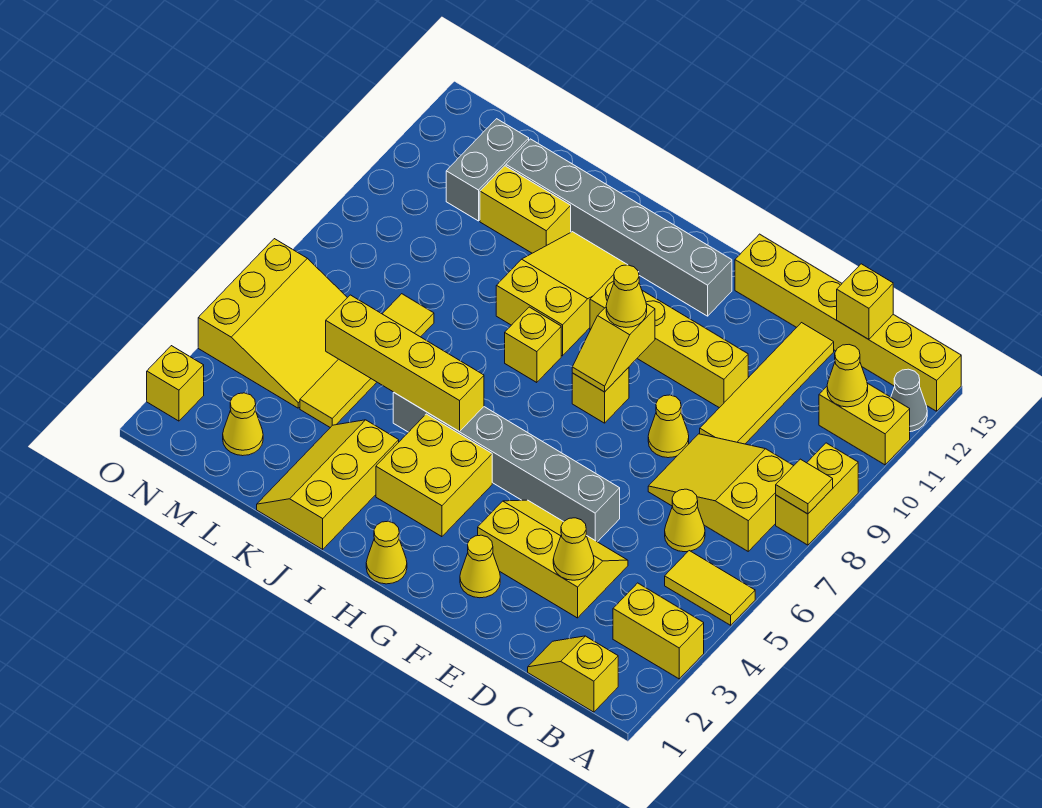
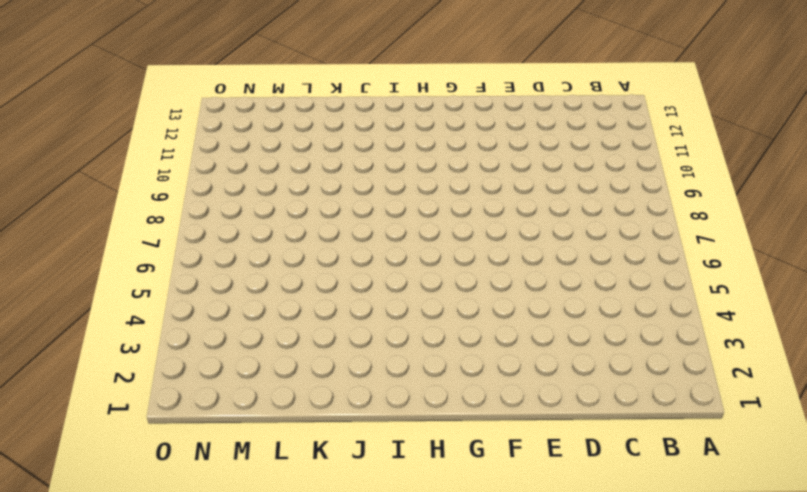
none -> yellow 1x2 brick [613,583,704,679]
none -> yellow 1x2 tile [665,551,755,625]
none -> yellow 1x2 brick [776,443,858,545]
none -> yellow 1x2 brick [819,383,910,465]

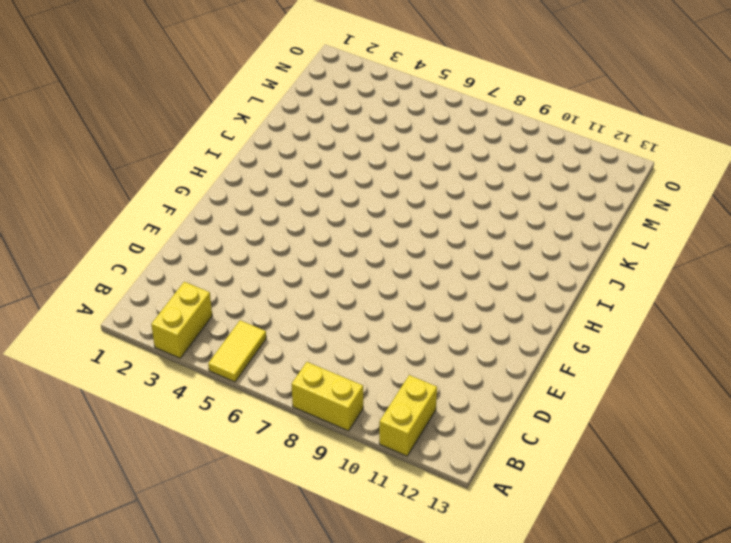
none -> grey 1x1 cone [891,369,927,432]
none -> yellow 1x6 brick [735,234,961,411]
none -> yellow 1x2 slope [528,636,618,712]
none -> yellow 2x3 slope [648,434,794,551]

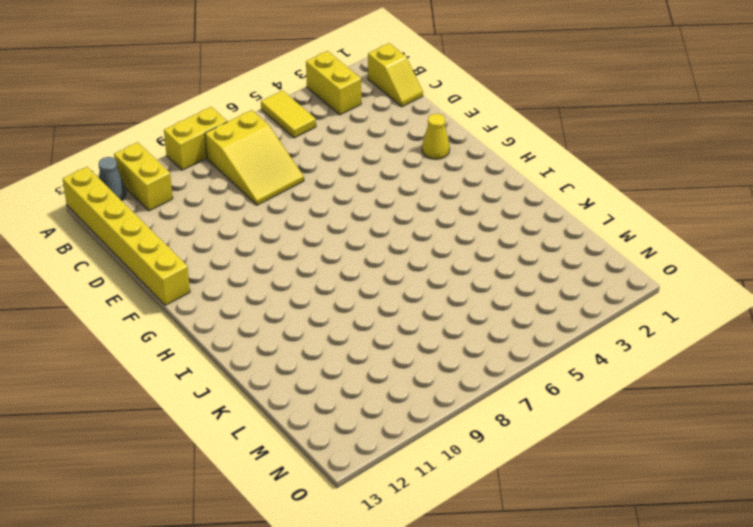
none -> yellow 1x1 cone [665,489,705,552]
none -> yellow 2x3 slope [478,500,628,618]
none -> yellow 1x4 tile [700,323,834,444]
none -> grey 1x6 brick [393,393,620,542]

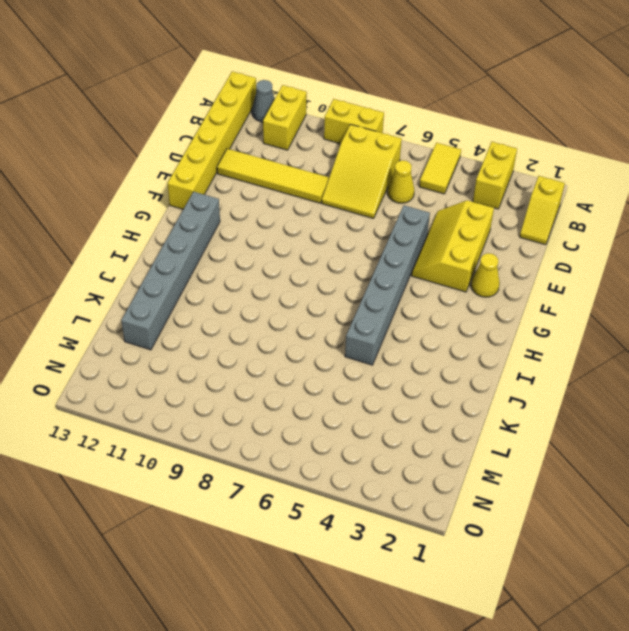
none -> yellow 1x1 cone [648,395,689,458]
none -> yellow 1x4 brick [590,275,748,408]
none -> yellow 1x1 brick [572,367,629,423]
none -> yellow 1x1 cone [366,521,407,584]

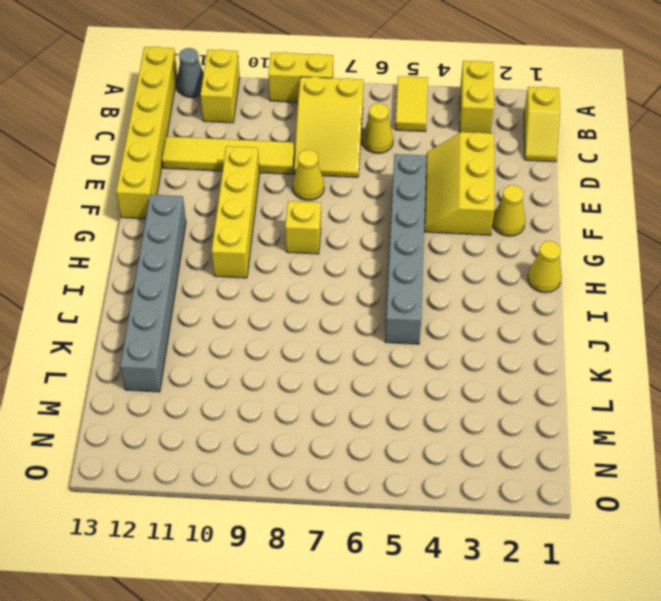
none -> yellow 2x2 brick [376,414,492,537]
none -> yellow 1x1 brick [505,307,561,383]
none -> yellow 2x3 slope [496,232,627,356]
none -> yellow 2x3 slope [257,420,399,549]

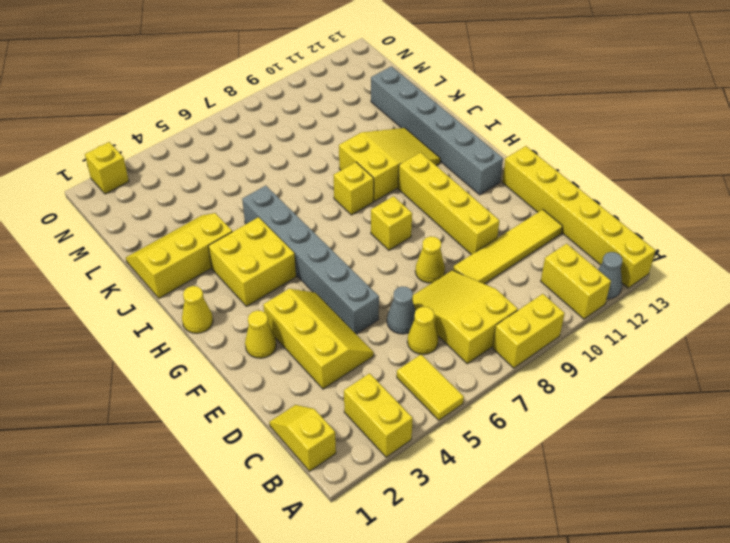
grey 1x1 cone [387,286,416,334] -> none
none -> yellow 1x2 brick [480,166,571,253]
none -> yellow 1x4 tile [300,294,434,428]
none -> yellow 1x1 cone [223,393,263,456]
none -> yellow 3x3 slope [198,239,347,408]

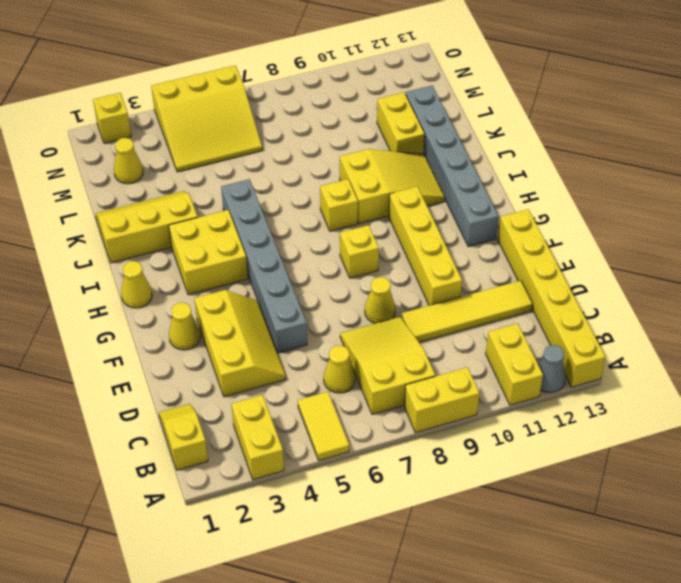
none -> yellow 1x4 tile [300,294,434,428]
none -> grey 1x2 brick [446,119,529,221]
none -> yellow 1x1 tile [776,459,833,514]
none -> yellow 1x1 cone [827,345,868,407]

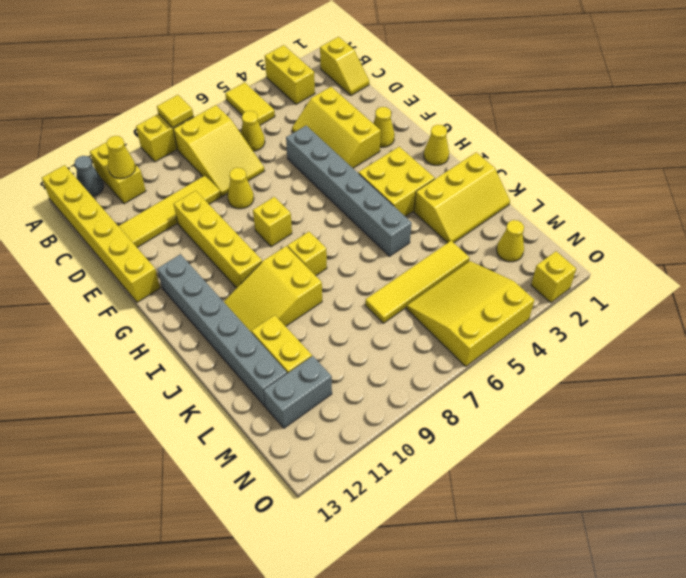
none -> yellow 1x1 brick [837,264,893,339]
none -> yellow 1x1 cone [553,518,594,580]
none -> yellow 1x2 slope [572,304,655,392]
none -> yellow 1x4 brick [326,295,484,431]

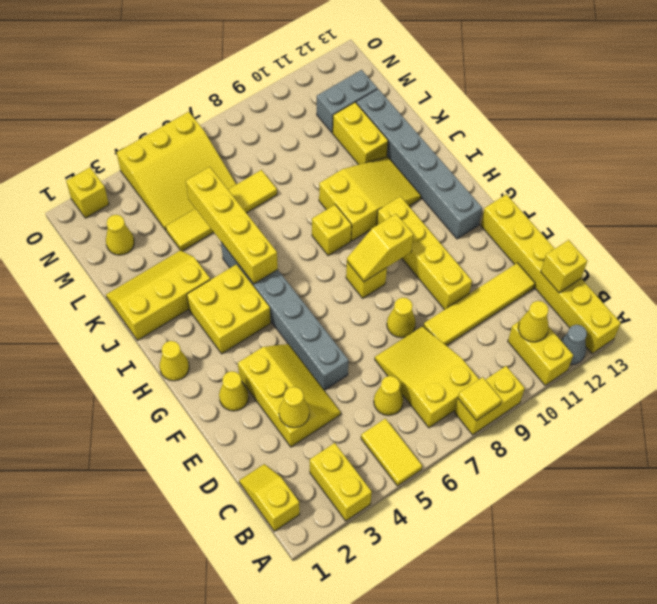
none -> yellow 1x1 cone [606,265,647,327]

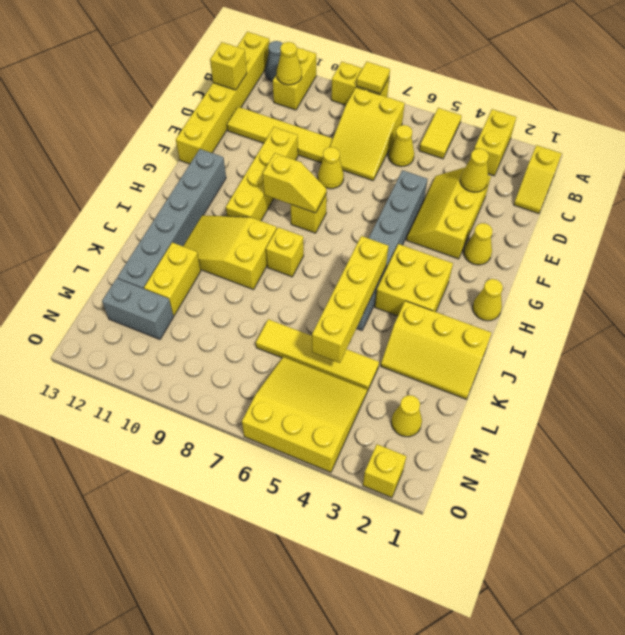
none -> yellow 1x1 cone [606,265,647,327]

